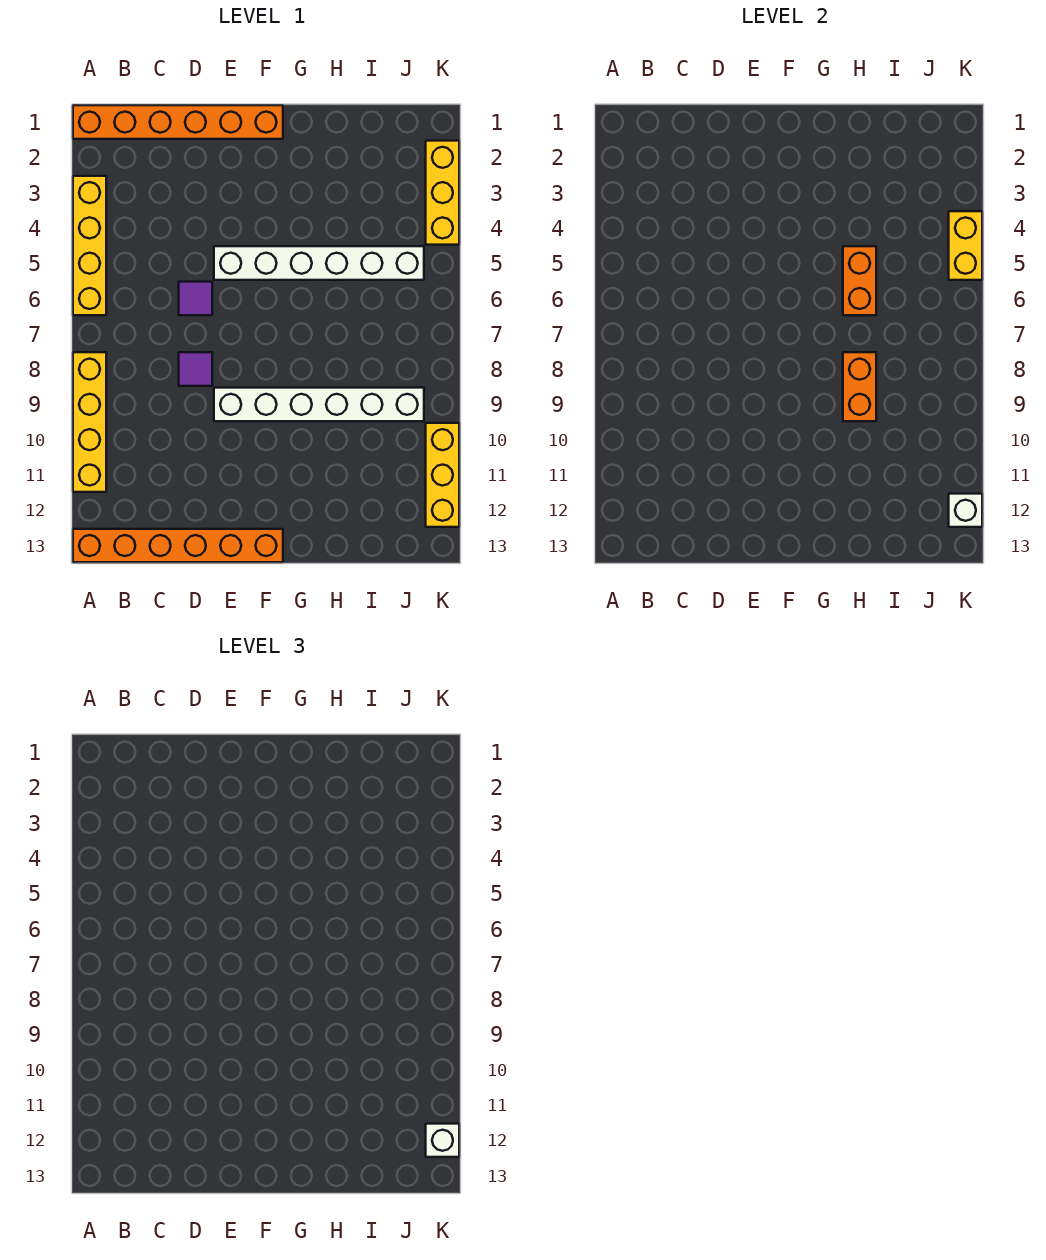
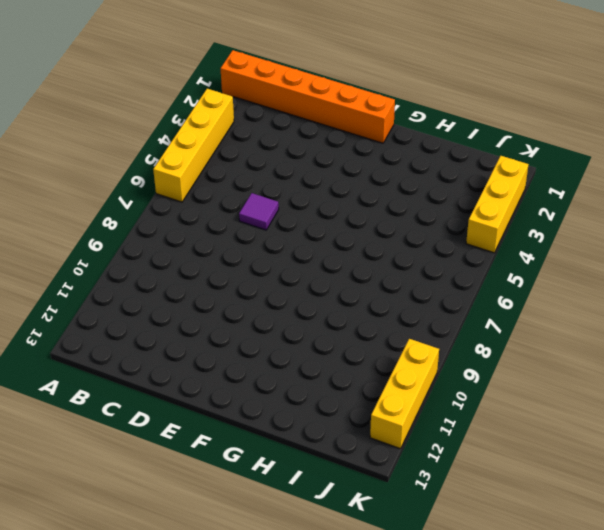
none -> yellow 1x4 brick [73,352,106,492]
none -> orange 1x6 brick [73,529,283,562]
none -> purple 1x1 tile [179,352,212,386]

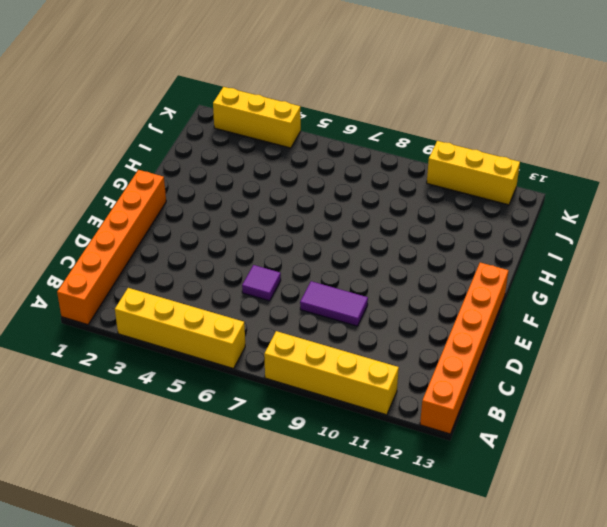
purple 1x2 tile [300,281,368,326] -> purple 1x1 tile [179,352,212,386]
none -> white 1x6 brick [214,246,424,280]
none -> white 1x6 brick [214,388,424,421]
none -> orange 1x2 brick [843,246,876,315]

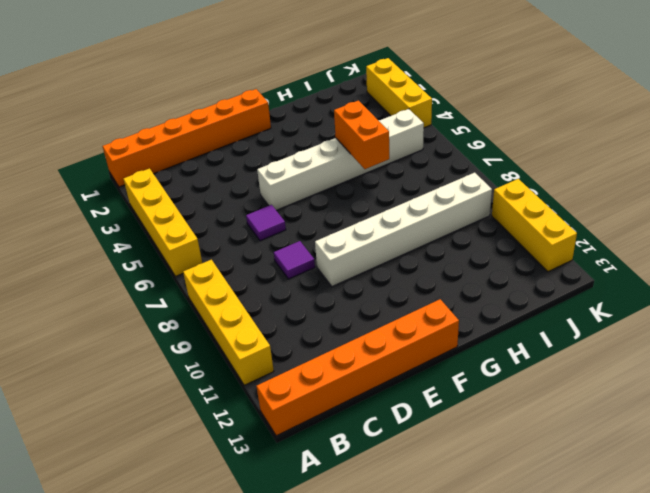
none -> orange 1x2 brick [843,352,876,421]
none -> yellow 1x2 brick [949,211,982,280]
none -> white 1x1 brick [949,494,982,527]

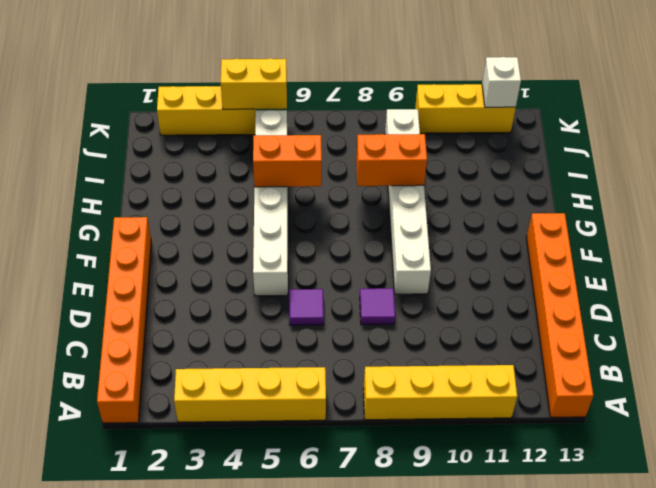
none -> white 1x1 brick [426,1124,459,1157]

